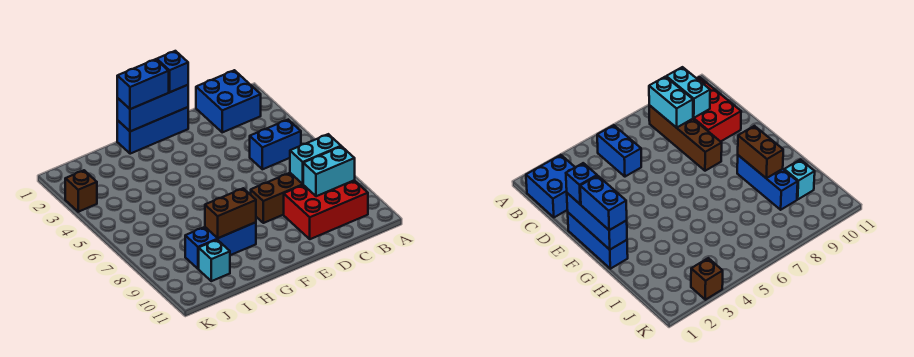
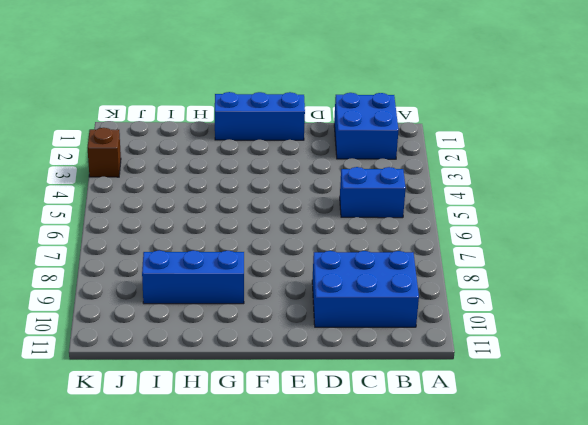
blue 2x3 brick [312,251,419,327] -> red 2x3 brick [284,180,368,239]
none -> brown 1x4 brick [251,173,303,223]
none -> cyan 1x1 brick [199,240,230,281]
none -> cyan 1x2 brick [290,134,341,184]

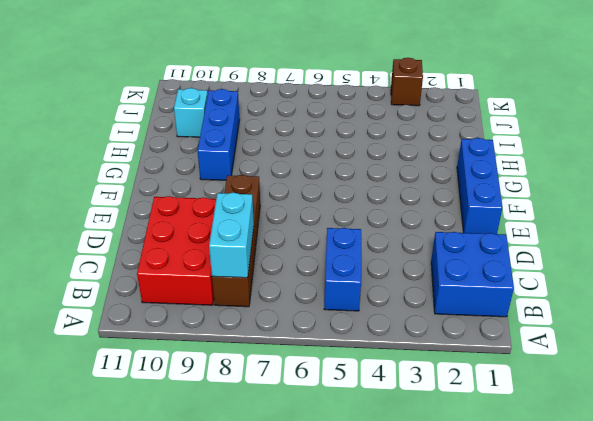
none -> cyan 1x2 brick [303,146,355,196]
none -> blue 1x3 brick [117,85,188,131]
none -> brown 1x2 brick [205,188,256,238]

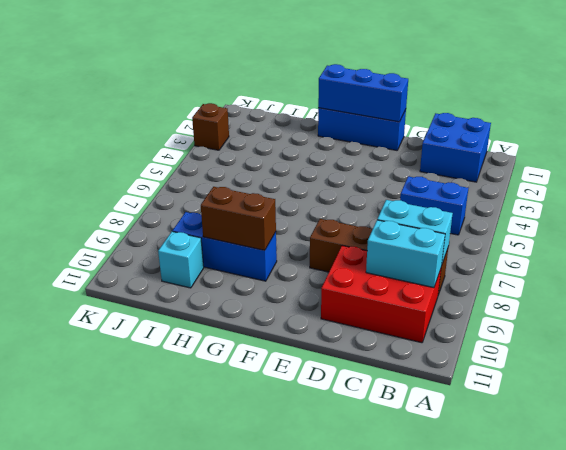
none -> blue 1x1 brick [157,51,188,92]
none -> blue 1x2 brick [117,59,169,109]

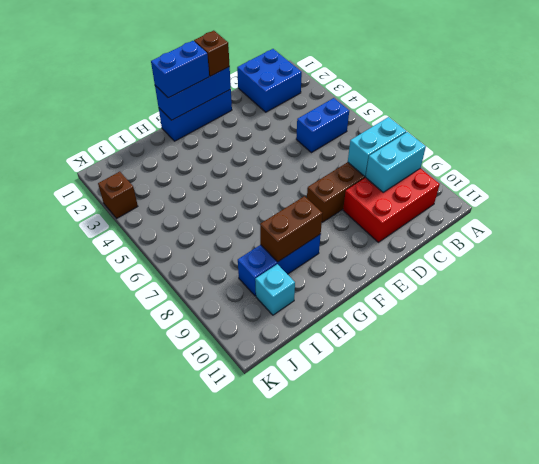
brown 1x1 brick [194,31,230,76] -> blue 1x1 brick [157,51,188,92]

